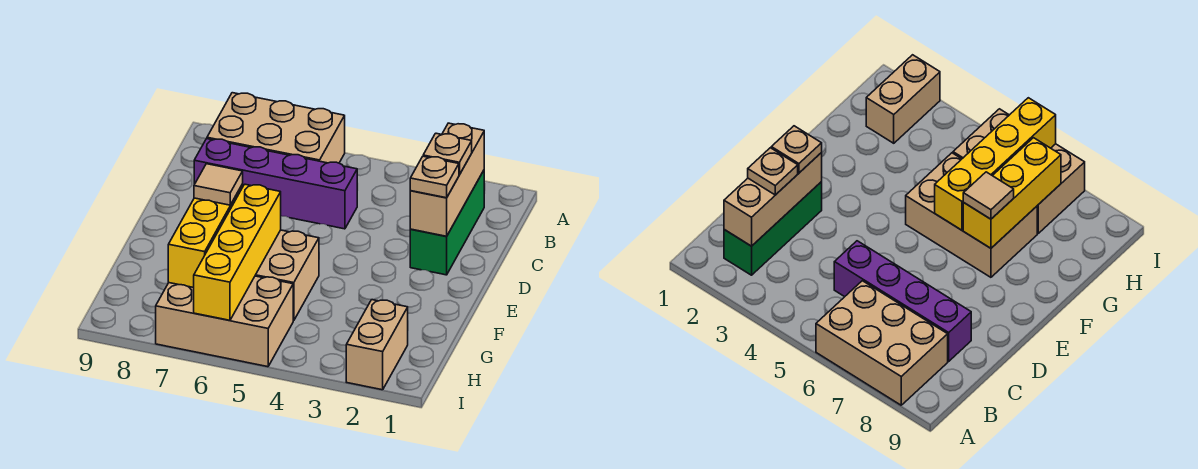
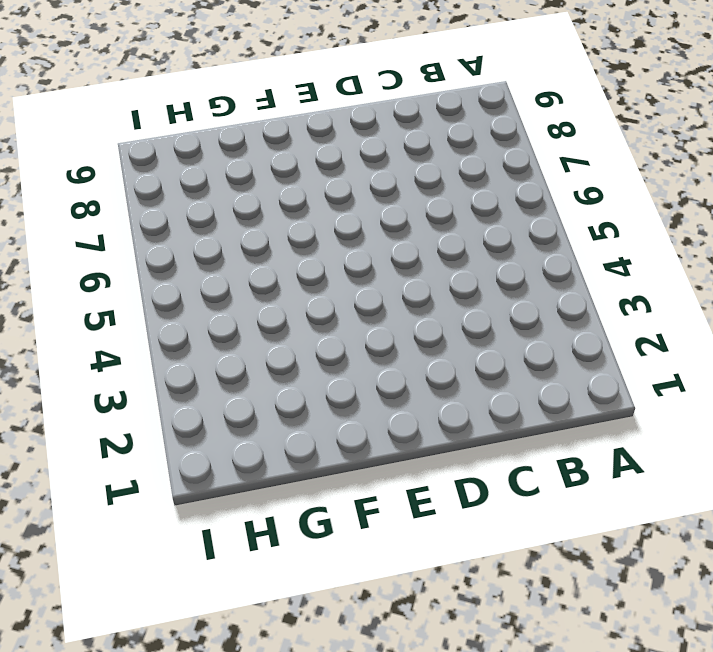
none -> tan 2x3 brick [207,93,345,163]
none -> green 1x3 brick [410,171,484,275]
none -> purple 1x4 brick [194,139,357,229]

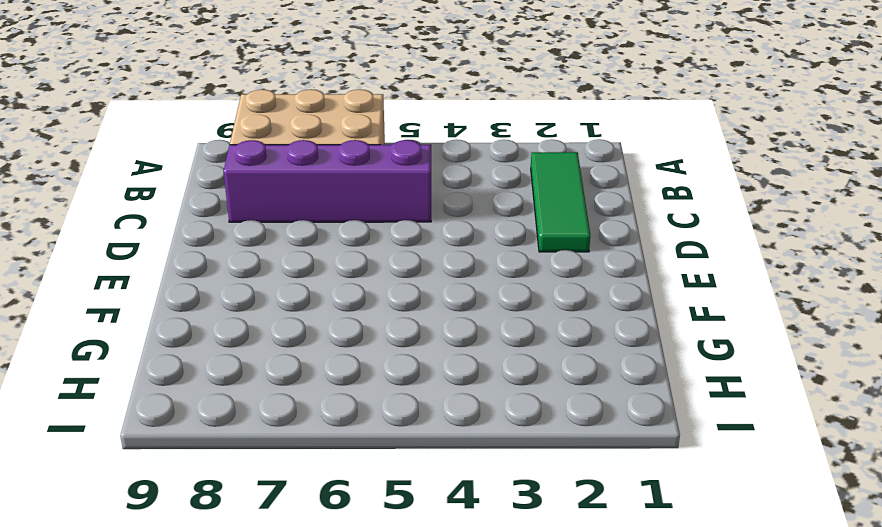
green 1x3 tile [531,152,590,252] -> green 1x3 brick [410,171,484,275]
none -> tan 2x3 brick [255,230,319,321]
none -> tan 1x2 brick [346,300,408,390]
none -> tan 2x3 brick [156,276,293,367]

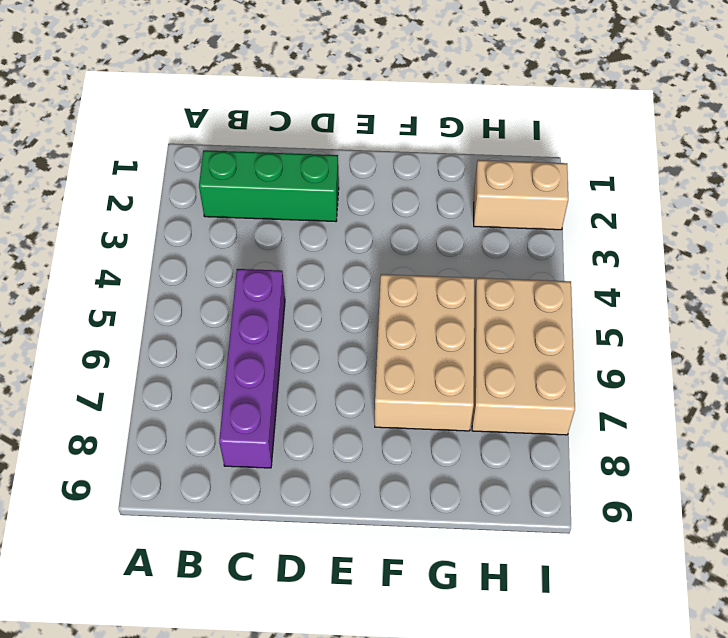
none -> tan 2x3 brick [207,93,345,163]
none -> tan 1x3 brick [410,123,484,236]
none -> yellow 1x4 brick [194,184,281,320]

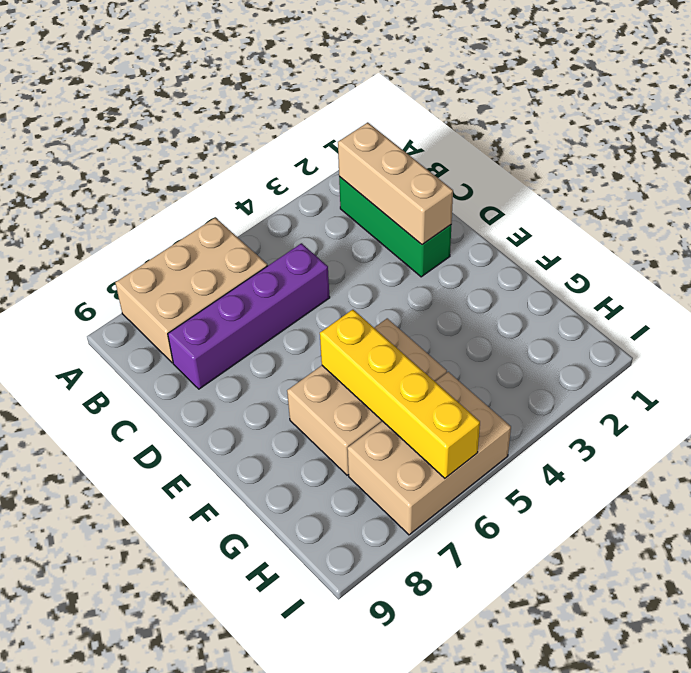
none -> tan 1x2 brick [346,300,408,390]
none -> yellow 1x3 brick [168,184,243,288]
none -> tan 1x1 plate [423,133,472,175]

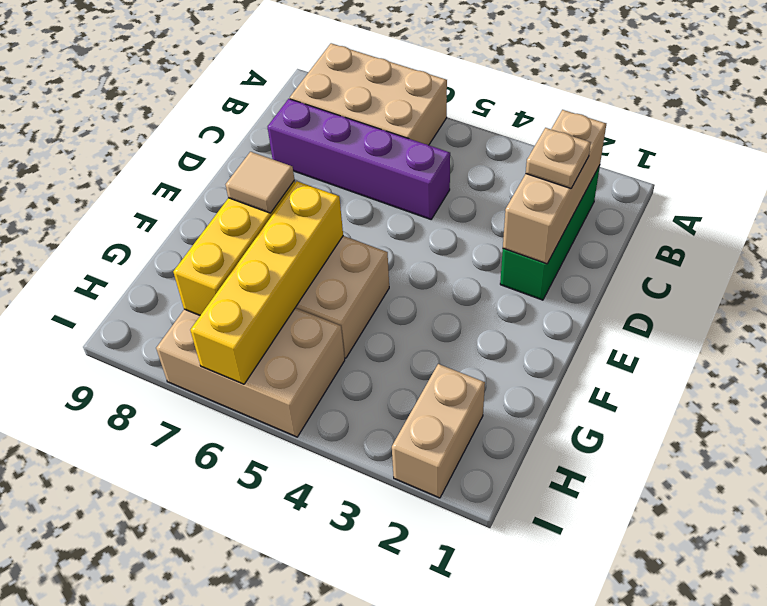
none -> tan 1x1 plate [410,156,459,198]

